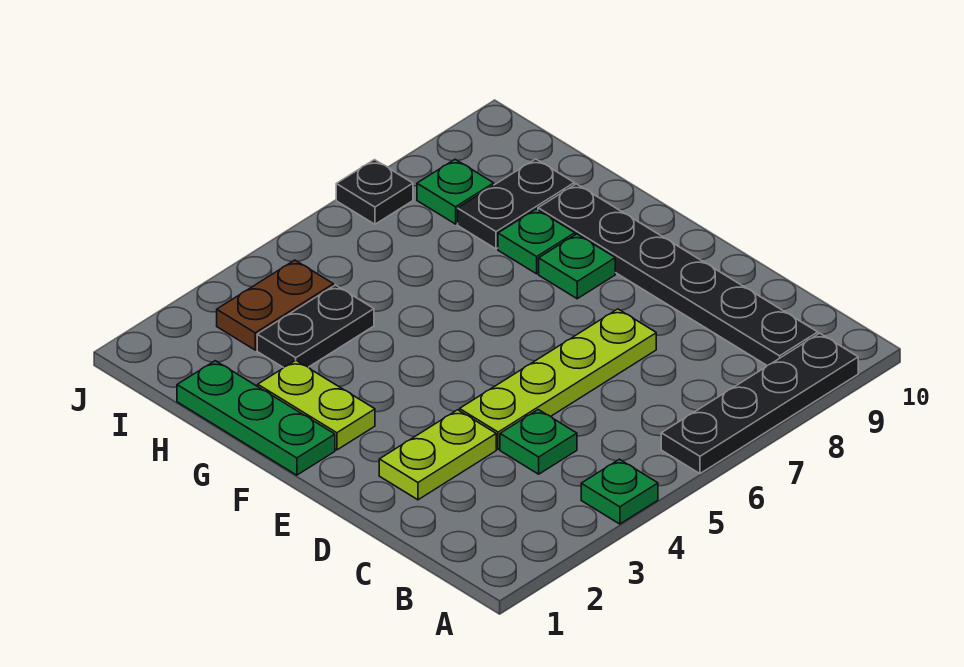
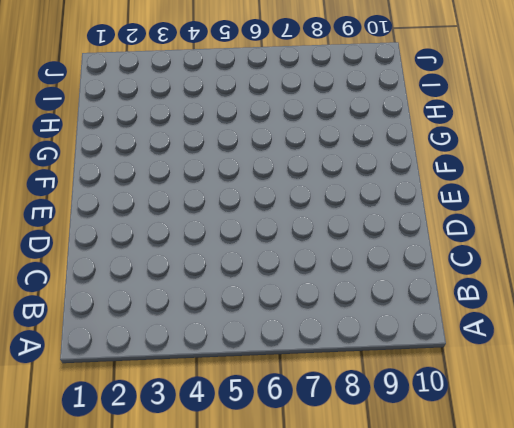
none -> green 1x1 plate [581,459,658,524]
none -> black 1x4 plate [661,333,858,474]
none -> black 1x6 plate [538,184,818,365]

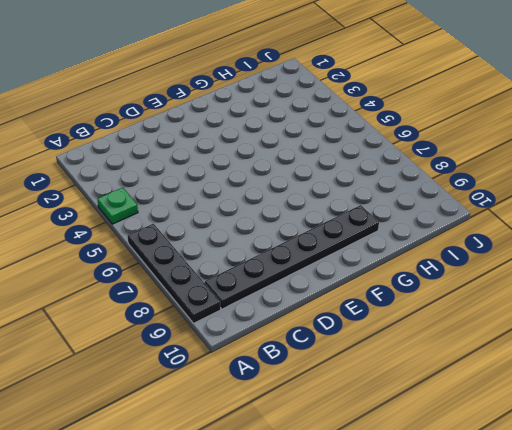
none -> green 1x1 plate [500,410,577,474]
none -> lime 1x2 plate [379,410,496,500]
none -> lime 1x4 plate [460,309,656,449]

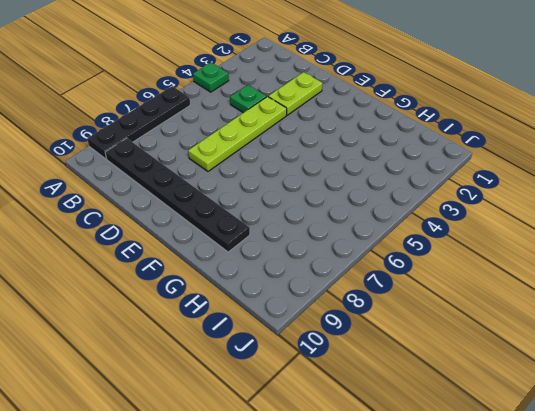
none -> green 1x3 plate [177,361,335,475]
none -> lime 1x2 plate [258,360,375,450]
none -> green 1x1 plate [539,234,615,299]

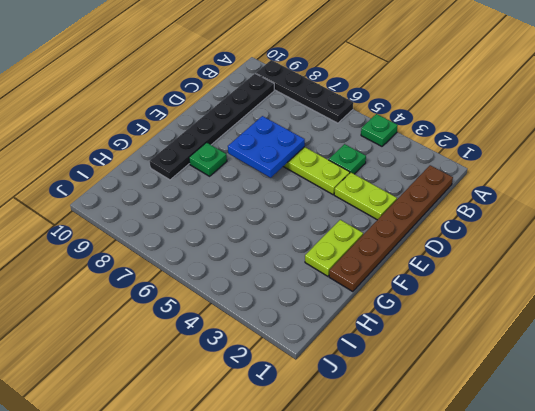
brown 1x6 plate [329,165,453,292] -> green 1x3 plate [177,361,335,475]
blue 2x2 plate [228,116,305,178] -> none
none -> green 1x1 plate [498,209,575,274]
none -> black 1x2 plate [257,285,374,368]
none -> black 1x2 plate [458,159,574,249]

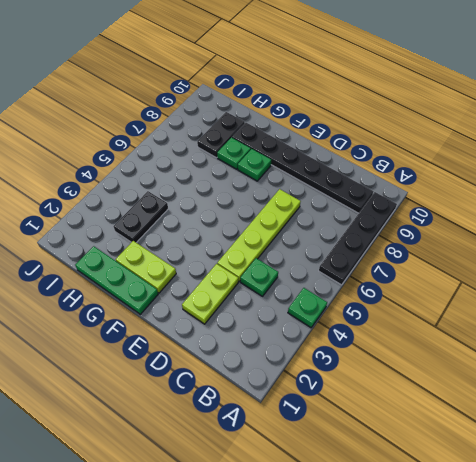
none -> brown 1x2 plate [217,260,333,350]
none -> green 1x1 plate [417,159,494,224]
none -> black 1x1 plate [336,160,413,224]

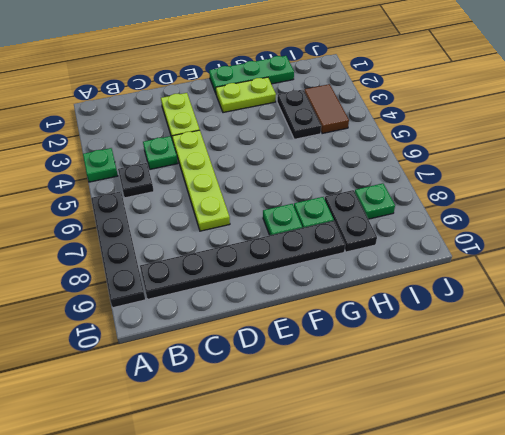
black 1x1 plate [118,163,154,198] -> black 1x1 plate moved to [336,160,413,224]
brown 1x2 tile [304,84,349,134] -> brown 1x2 plate [217,260,333,350]

